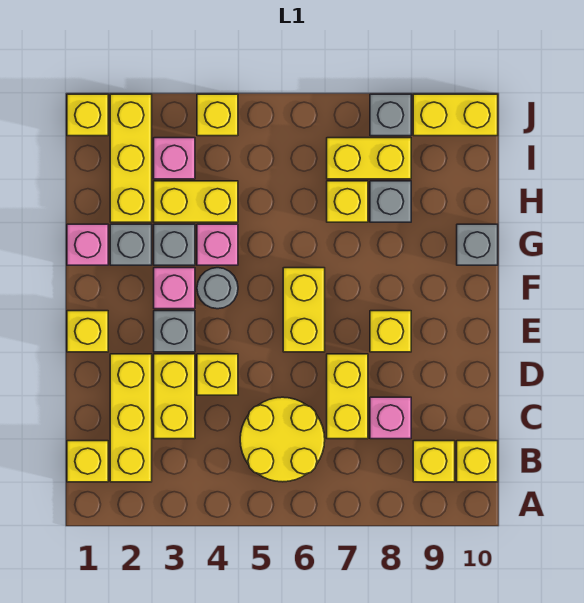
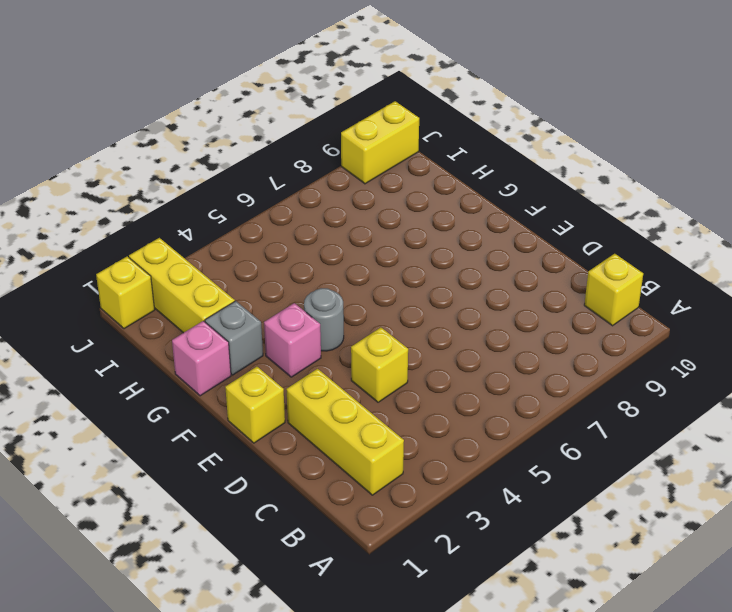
none -> yellow 1x1 brick [67,441,108,482]
none -> yellow 2x2 round brick [240,397,325,482]
none -> yellow 1x1 brick [413,441,455,482]
none -> yellow 1x2 brick [154,354,195,439]

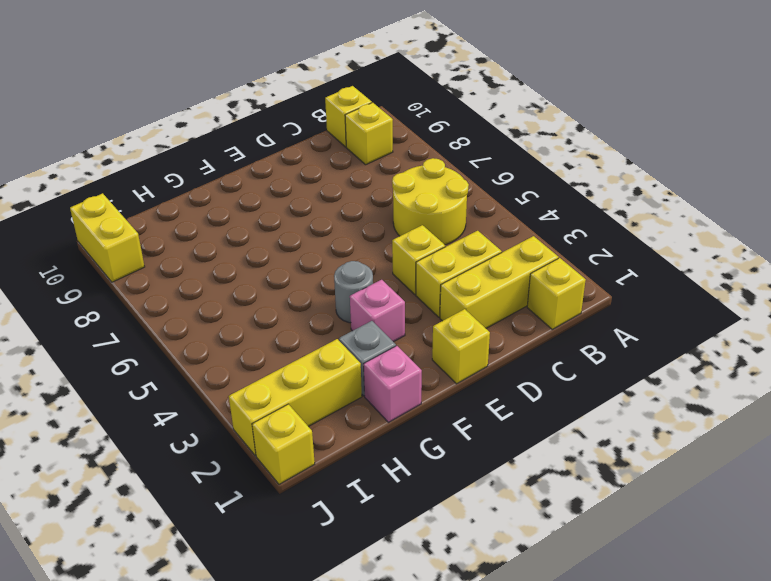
none -> yellow 1x2 brick [327,354,368,439]
none -> pink 1x1 brick [370,397,411,439]
none -> grey 1x1 brick [154,311,195,352]
none -> yellow 1x2 brick [283,268,325,352]

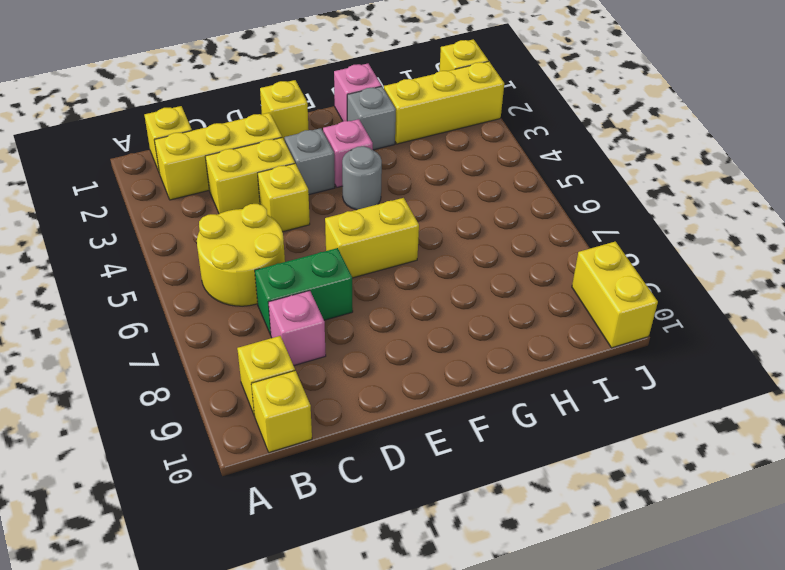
green 1x2 brick [255,248,353,335] -> yellow 1x2 brick [327,354,368,439]
none -> yellow 1x1 brick [370,311,411,352]
none -> grey 1x1 brick [154,224,195,265]
none -> pink 1x1 brick [197,224,238,265]
none -> grey 1x1 brick [457,224,498,265]

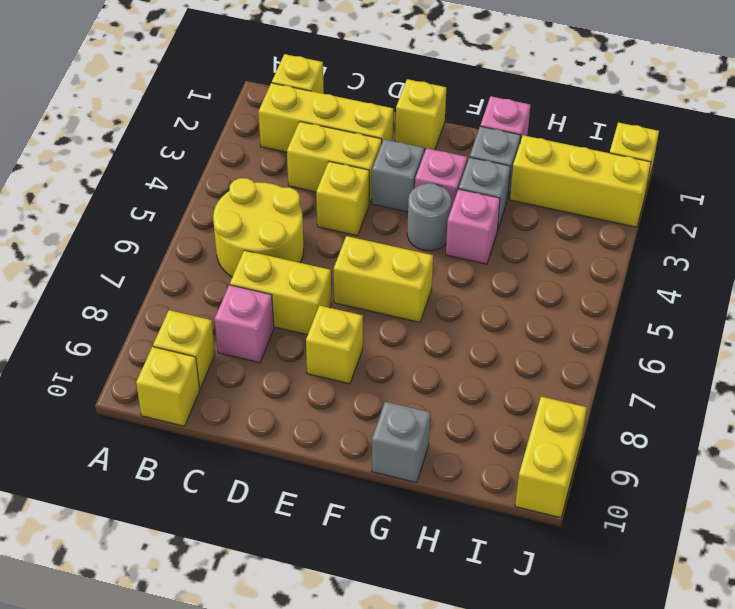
none -> yellow 1x2 brick [154,181,238,222]
none -> yellow 1x1 brick [327,181,368,222]
none -> grey 1x1 brick [370,181,411,222]
none -> pink 1x1 brick [154,138,195,179]

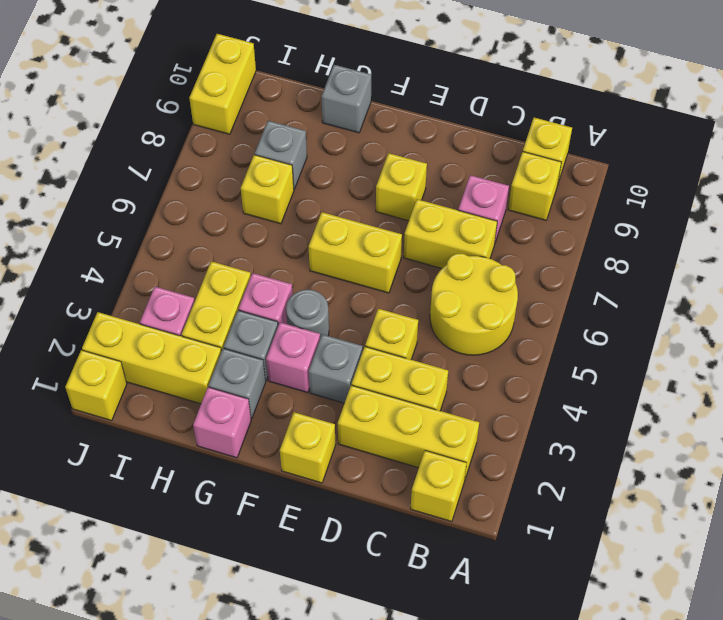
none -> yellow 1x2 brick [327,138,411,179]
none -> yellow 1x1 brick [197,94,238,136]
none -> grey 1x1 brick [370,94,411,136]

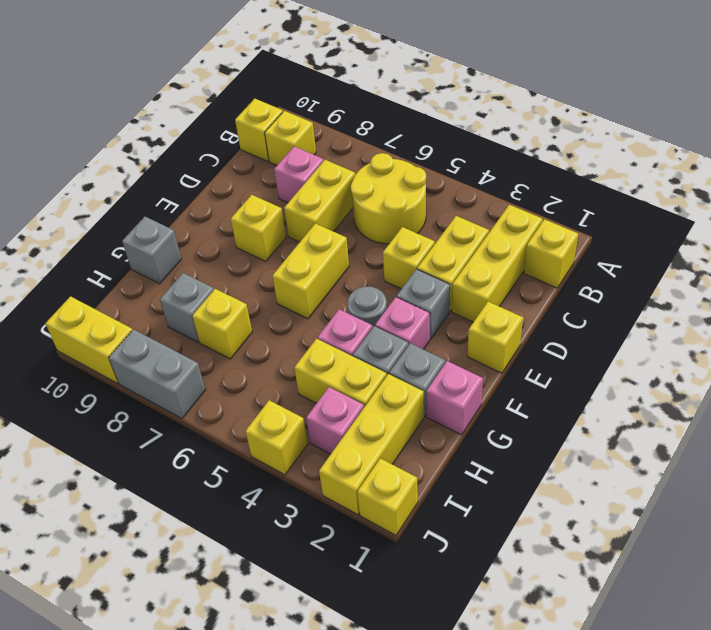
grey 1x2 brick [109,329,205,418] -> grey 1x1 brick [370,94,411,136]
none -> yellow 1x2 brick [327,138,411,179]

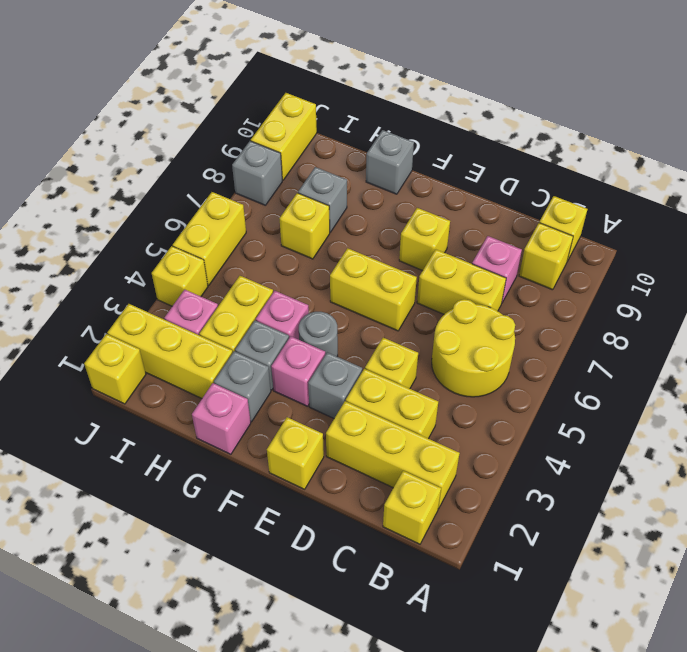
yellow 1x2 brick [173,192,246,285] -> yellow 1x2 brick moved to [327,138,411,179]

